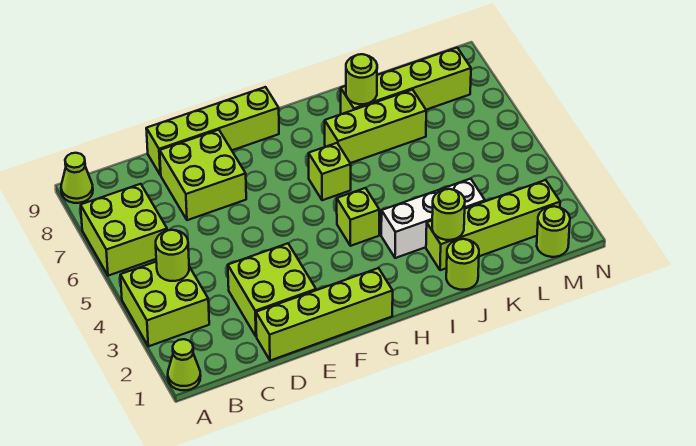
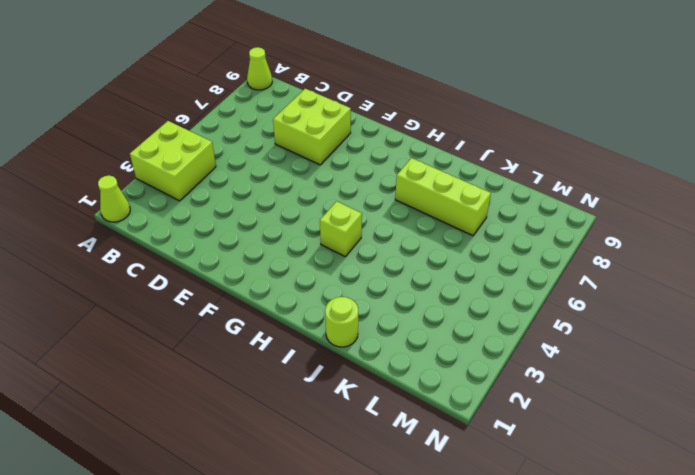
none -> lime 2x2 brick [81,184,167,276]
none -> lime 1x4 brick [256,268,393,361]
none -> lime 2x2 brick [228,243,316,337]

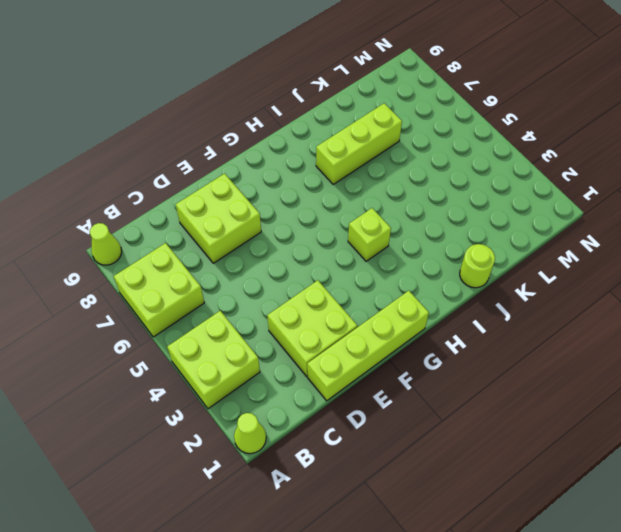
none -> lime 1x4 brick [146,87,279,175]
none -> lime 1x1 brick [309,143,351,200]
none -> white 1x3 brick [381,179,485,258]

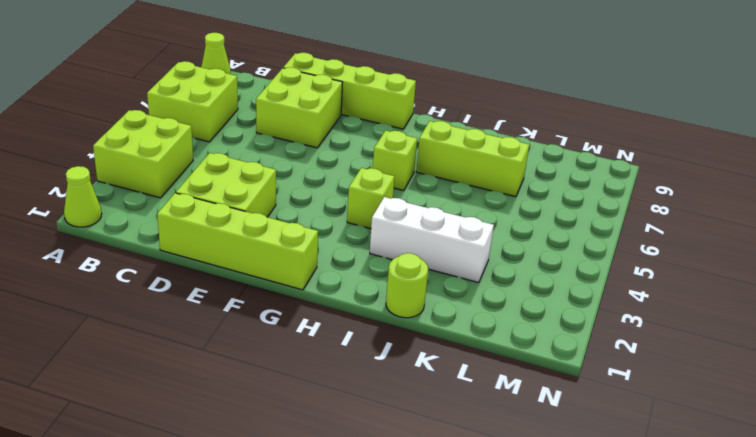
none -> lime 1x4 brick [426,180,560,270]
none -> lime 1x4 brick [341,48,471,114]
none -> lime 1x1 round brick [537,206,570,257]

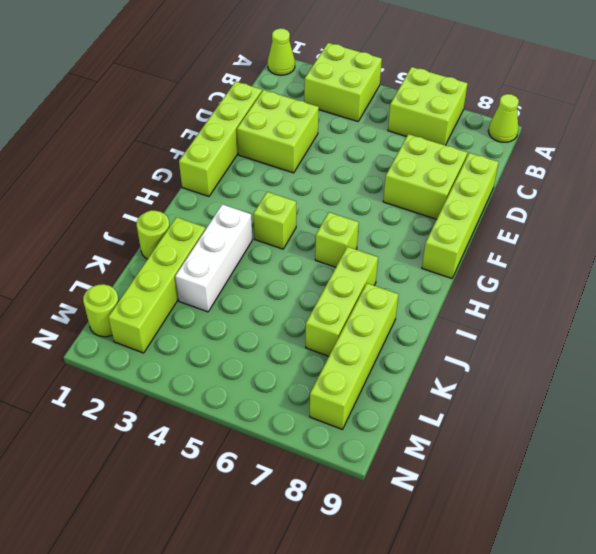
none -> lime 1x1 round brick [156,230,189,281]
none -> lime 1x1 round brick [432,189,465,240]
none -> lime 1x1 round brick [346,54,377,104]

